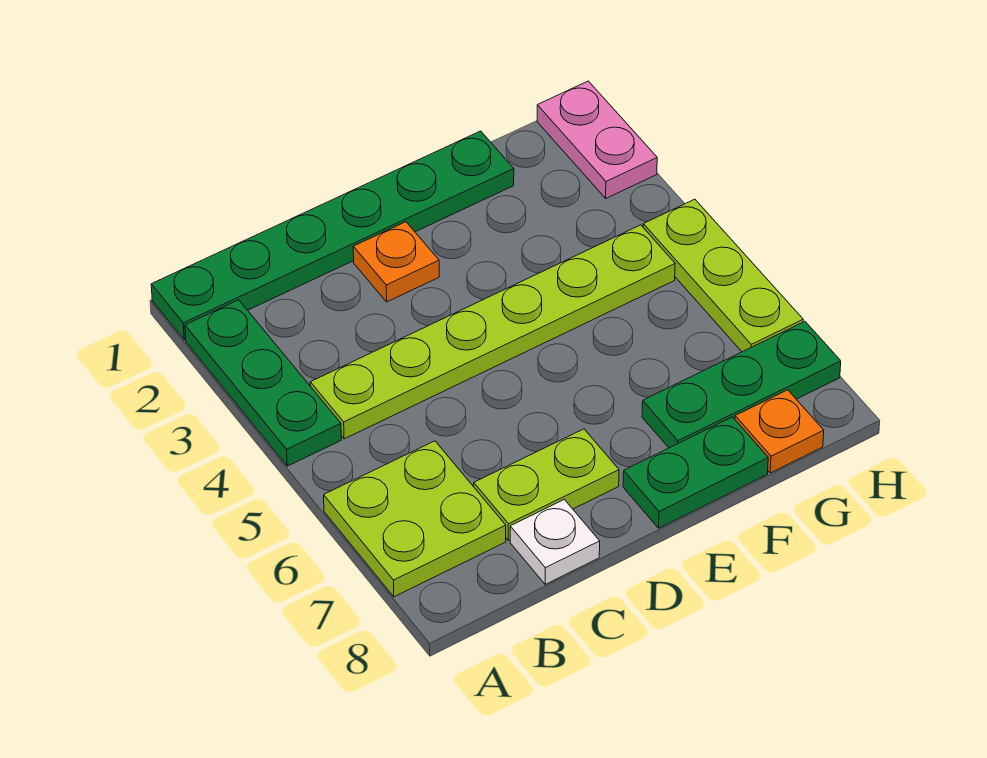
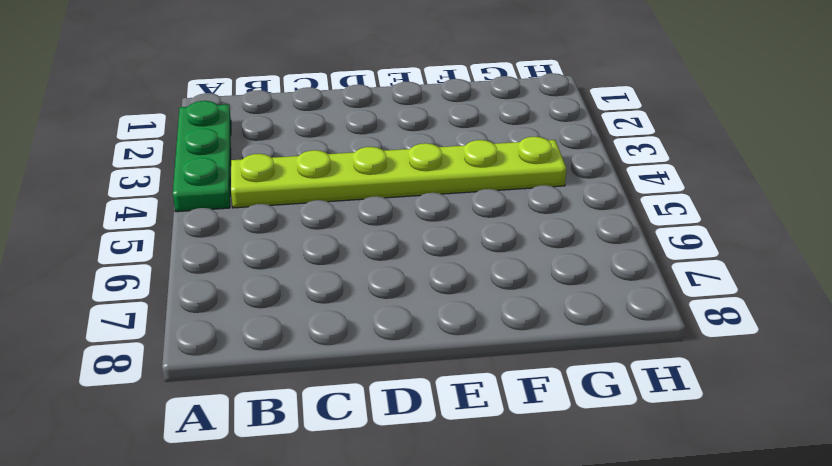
none -> green 1x6 plate [151,131,514,340]
none -> lime 2x2 plate [324,441,506,597]
none -> lime 1x2 plate [474,429,619,541]

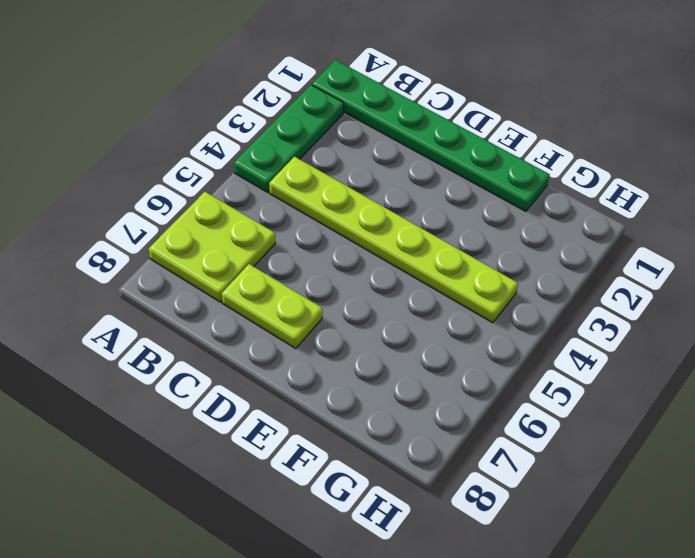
none -> white 1x1 plate [510,500,600,584]
none -> orange 1x1 plate [353,222,439,302]
none -> green 1x2 plate [623,417,768,528]

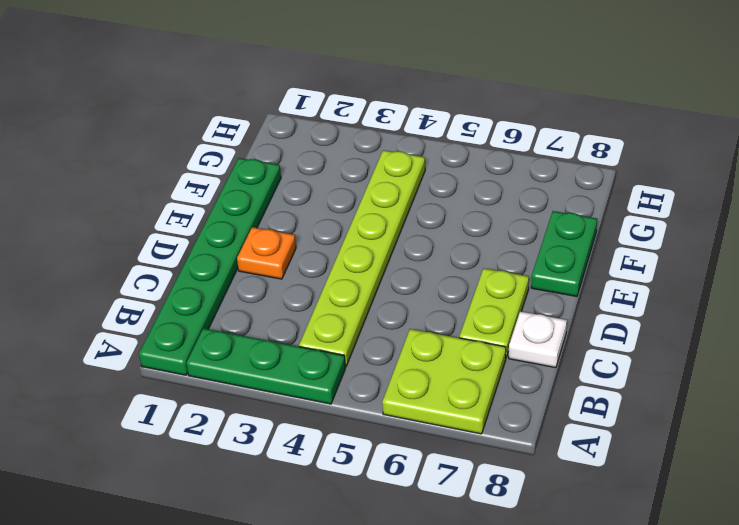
none -> green 1x3 plate [642,322,841,448]
none -> orange 1x1 plate [735,390,824,473]
none -> pink 1x2 plate [537,81,657,198]

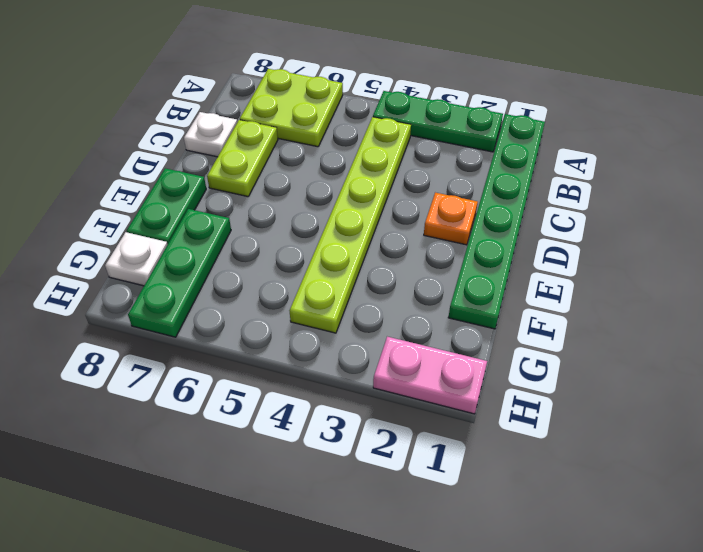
white 1x1 plate [105,232,168,286] -> orange 1x1 plate [735,390,824,473]
none -> lime 1x3 plate [643,199,803,352]

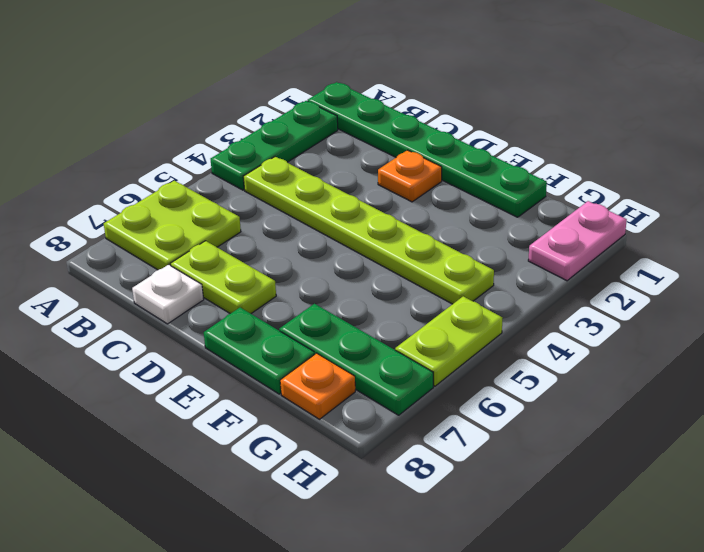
lime 1x2 plate [395,296,502,386] -> lime 1x3 plate [643,199,803,352]

